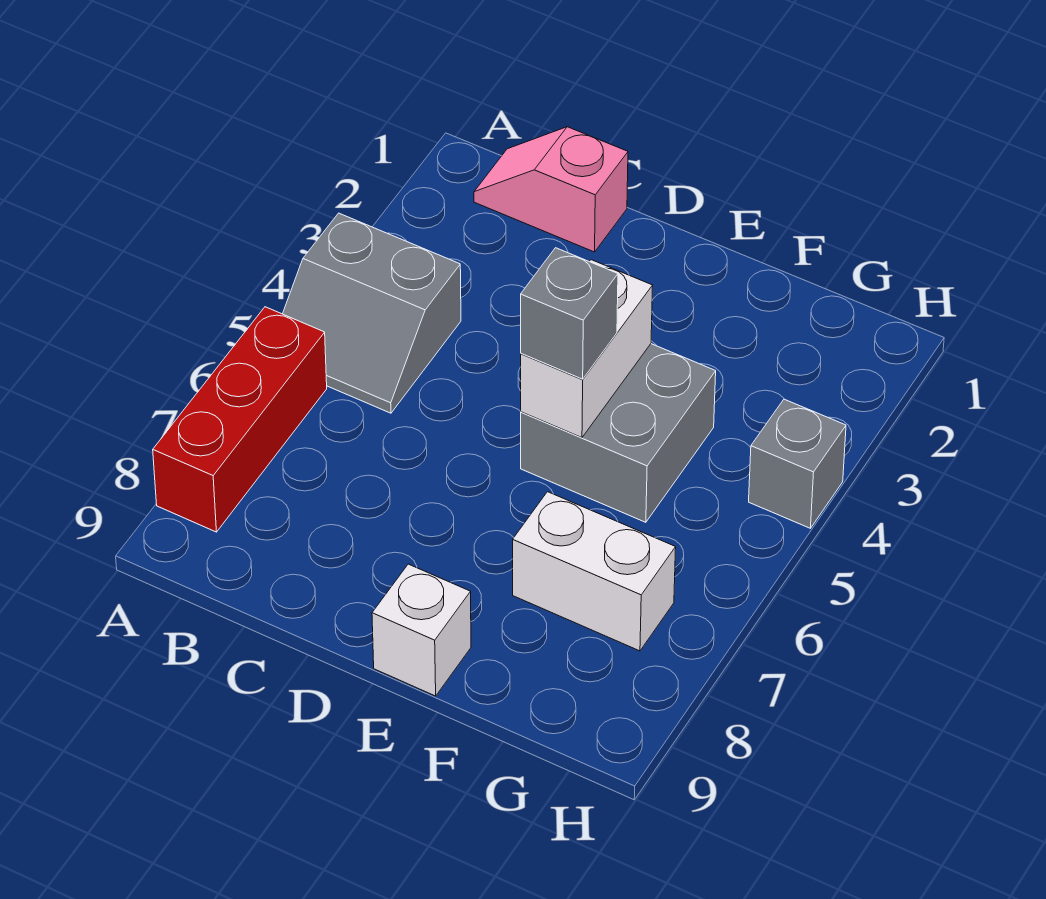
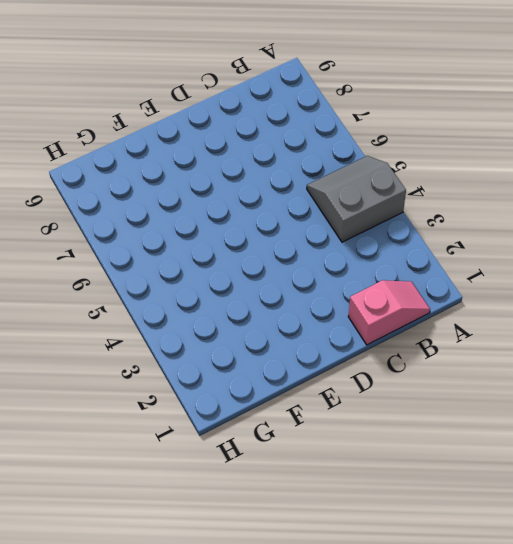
none -> red 1x3 brick [153,307,327,532]
none -> grey 2x2 brick [521,344,716,522]

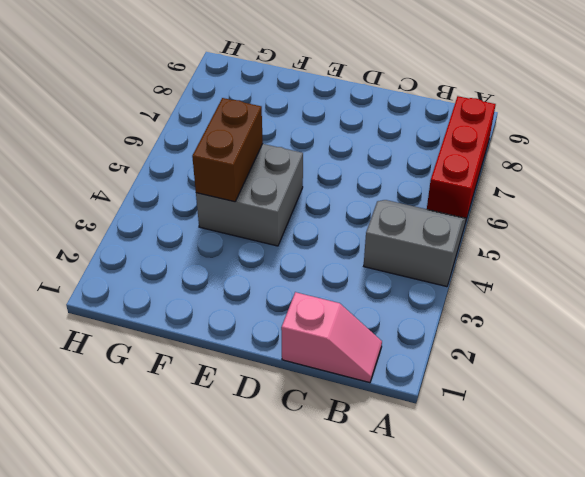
brown 1x2 brick [192,98,263,202] -> none
none -> white 1x1 brick [372,564,471,696]
none -> white 1x2 brick [513,492,676,651]

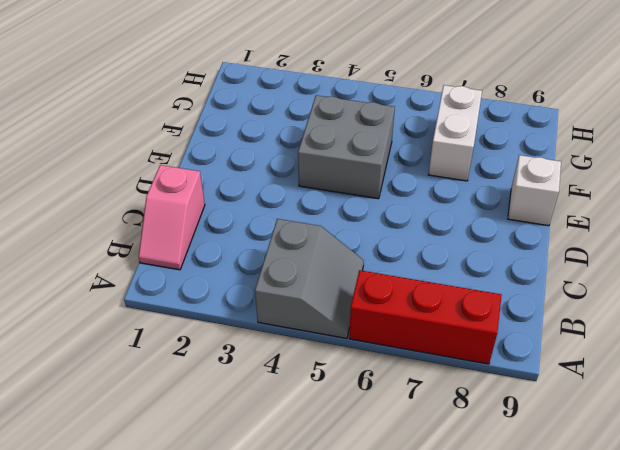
none -> grey 1x1 brick [749,399,846,528]
none -> white 1x2 brick [521,260,653,438]

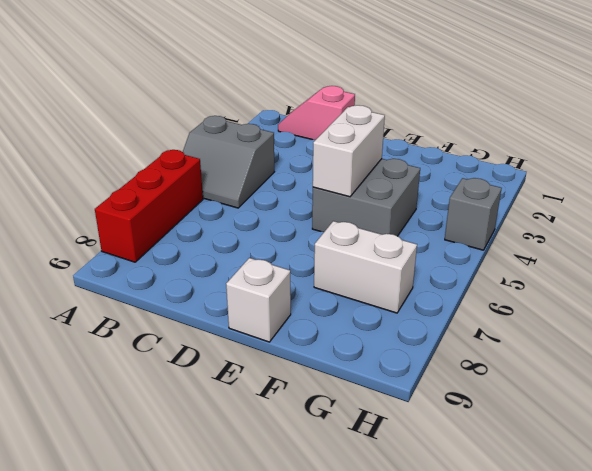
none -> grey 1x1 brick [521,248,618,379]

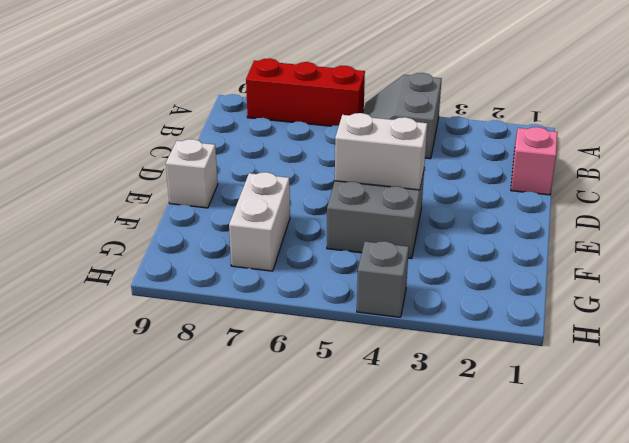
none -> grey 1x1 brick [521,248,618,379]

